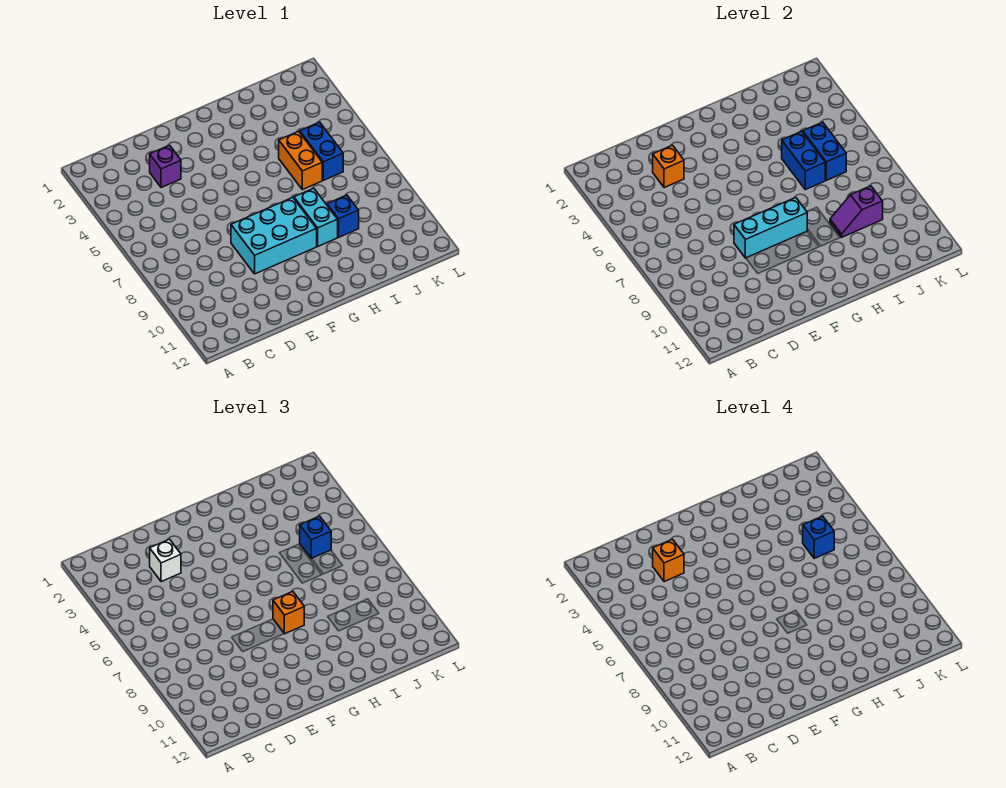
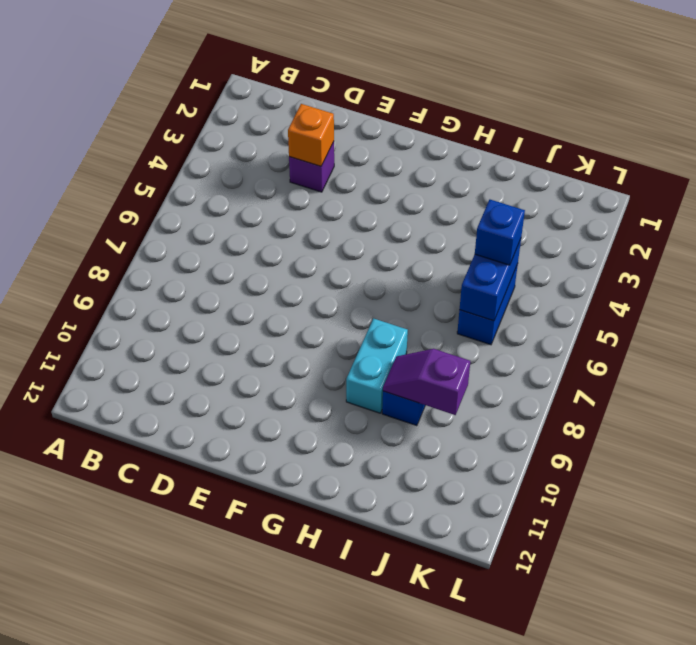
none -> cyan 2x3 brick [231,198,317,274]
none -> orange 1x2 brick [279,131,322,190]
none -> cyan 1x3 brick [734,198,807,258]

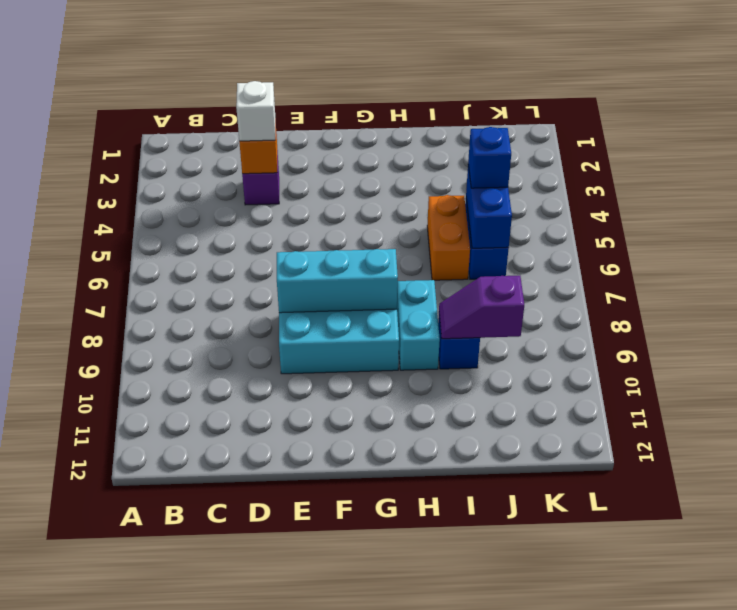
none -> blue 1x2 brick [782,131,825,190]
none -> orange 1x1 brick [273,592,304,634]
none -> orange 1x1 brick [653,539,684,582]

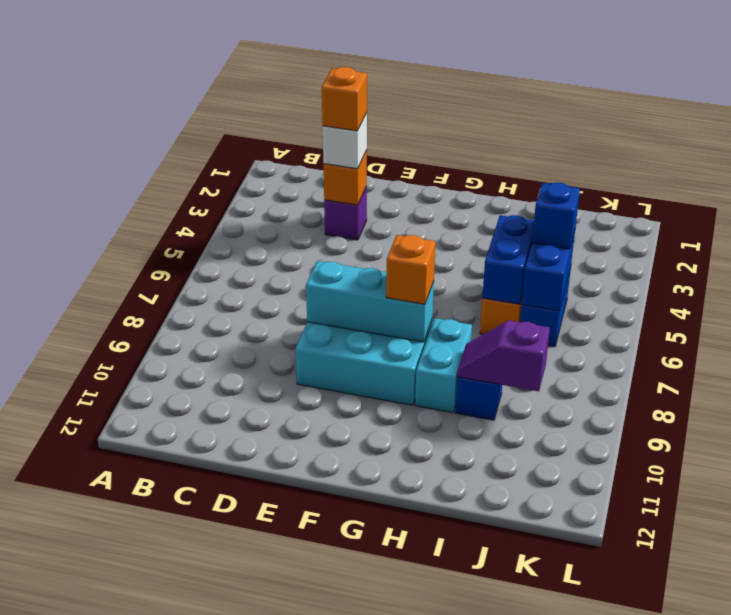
none -> blue 1x1 brick [803,516,834,558]

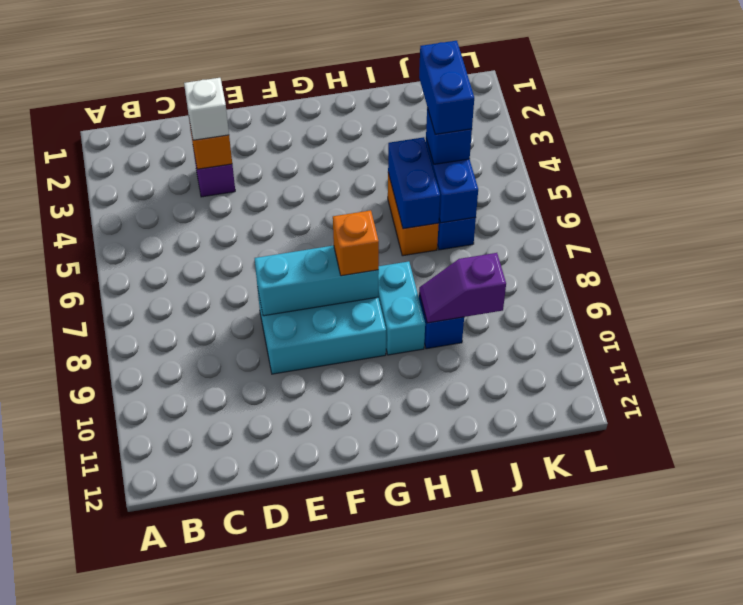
blue 1x2 brick [419,41,474,134] -> blue 1x1 brick [803,516,834,558]
none -> orange 1x1 brick [653,539,684,582]

